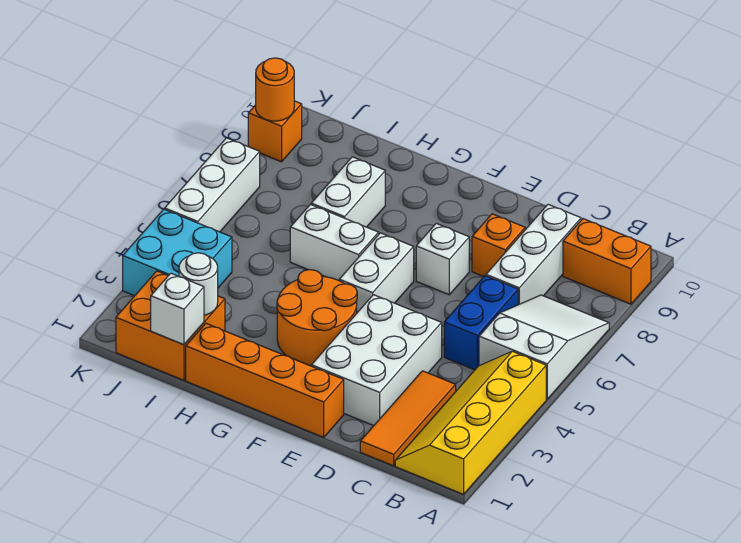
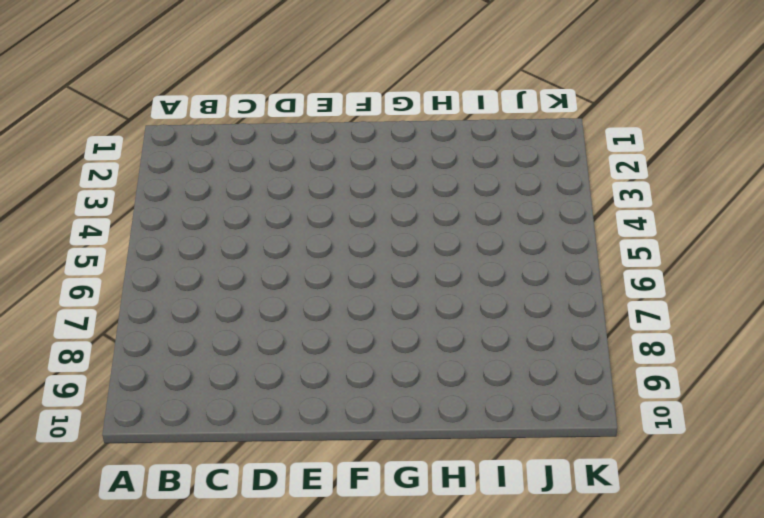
none -> yellow 2x4 slope [395,351,546,494]
none -> white 2x3 slope [479,295,609,399]
none -> orange 1x2 brick [563,219,651,304]

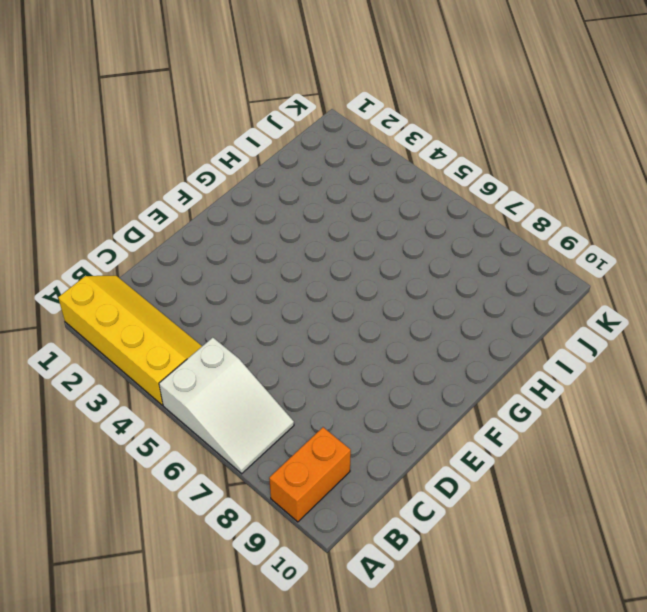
none -> orange 1x3 tile [360,371,456,466]
none -> blue 1x2 brick [444,276,518,370]
none -> white 1x3 brick [486,204,581,305]

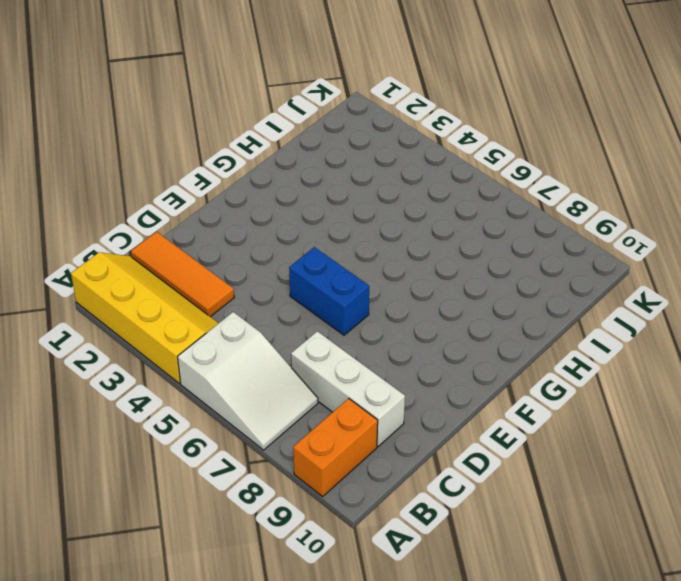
blue 1x2 brick [289,247,369,335] -> blue 1x2 brick moved to [444,276,518,370]
none -> white 2x3 brick [312,295,442,426]
none -> orange 1x1 brick [472,214,525,277]
none -> orange 1x4 brick [186,323,344,437]

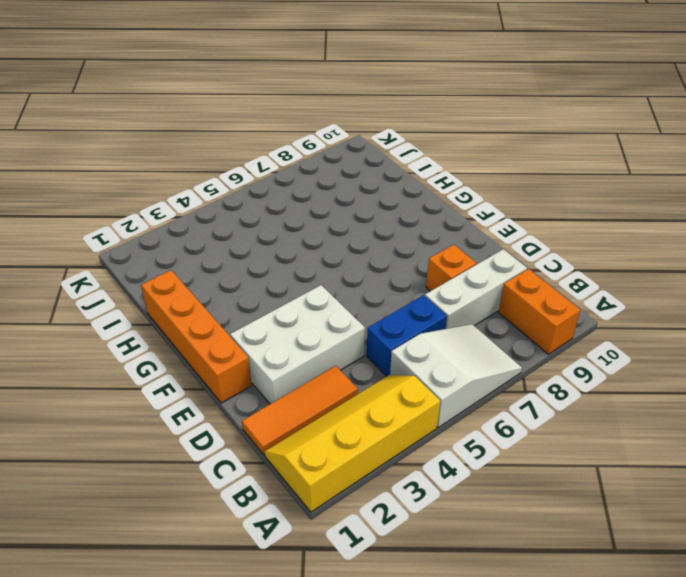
none -> white 1x1 brick [416,223,469,295]
none -> orange 2x2 round brick [277,270,357,365]
none -> white 1x2 brick [339,233,414,313]

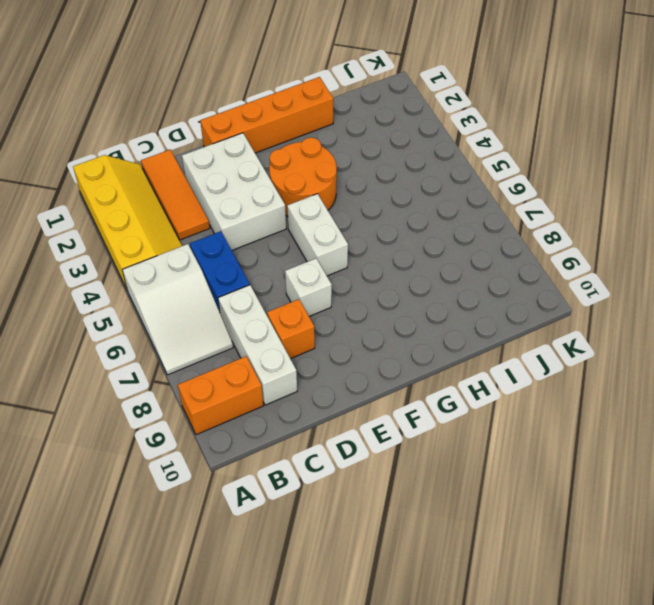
none -> white 1x2 brick [290,205,379,280]
none -> white 1x2 brick [311,157,385,227]
none -> orange 2x2 brick [116,271,225,380]

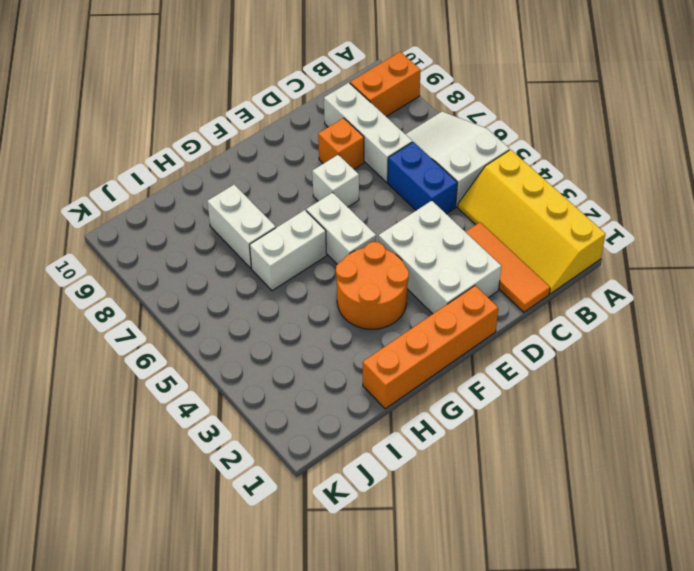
none -> orange 2x2 brick [116,271,225,380]
none -> cyan 2x2 brick [123,209,232,296]
none -> white 1x3 brick [165,138,260,232]

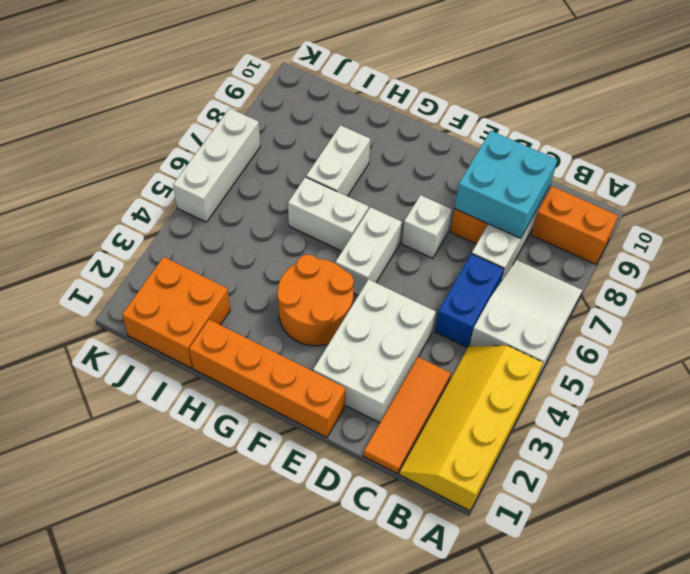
cyan 2x2 brick [455,131,557,239] -> cyan 2x2 brick moved to [123,209,232,296]
none -> orange 1x1 brick [248,101,302,162]
none -> white 1x1 brick [151,273,204,345]
none -> white 1x1 round brick [179,253,218,315]

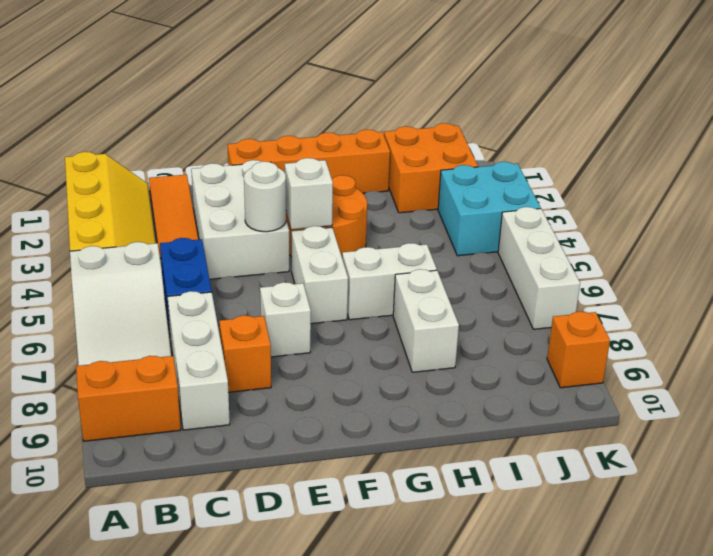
white 1x1 round brick [244,162,286,232] -> white 1x1 round brick moved to [179,253,218,315]
white 1x1 brick [285,158,333,229] -> white 1x1 brick moved to [151,273,204,345]
none -> orange 1x1 round brick [256,58,294,121]

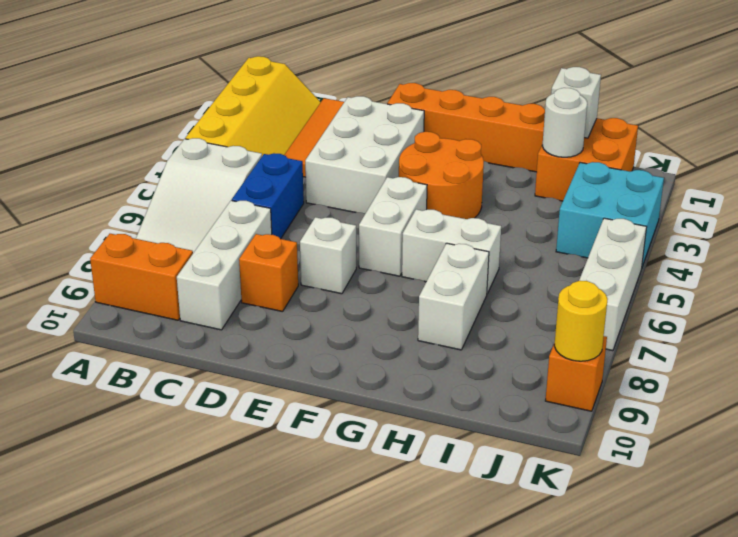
yellow 1x1 round brick [554,281,608,361] -> orange 1x1 round brick [256,58,294,121]

